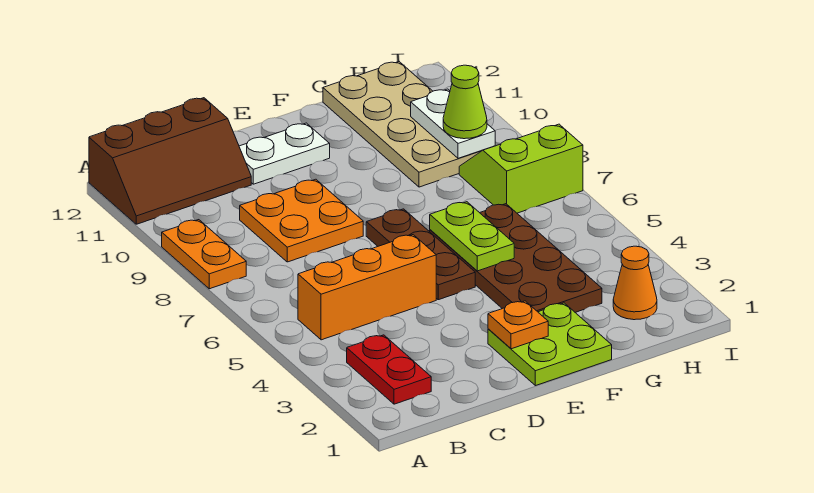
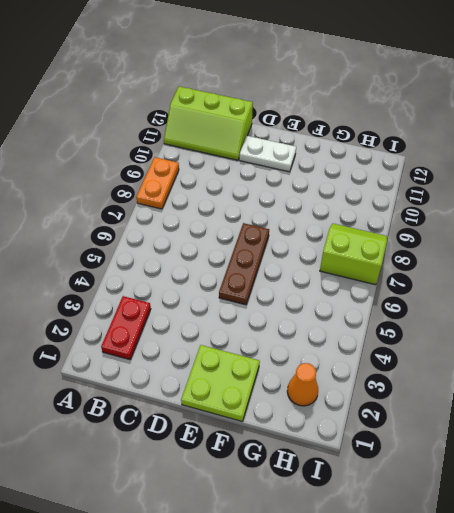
lime 2x3 slope [164,87,253,160] -> brown 2x3 slope [89,98,251,224]
none -> orange 1x3 brick [298,235,436,340]
none -> orange 2x2 plate [240,179,363,262]
none -> brown 2x4 plate [430,204,602,313]

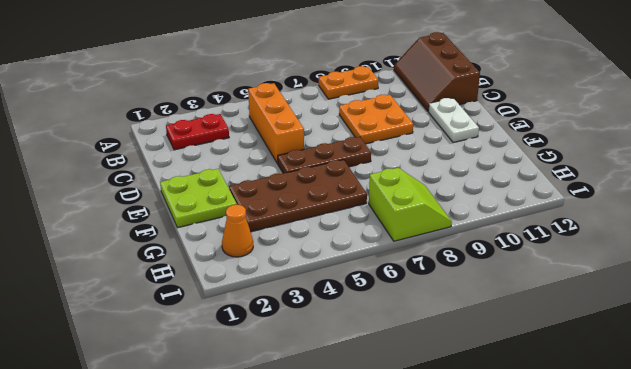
none -> tan 2x4 plate [323,62,494,187]
none -> orange 1x1 plate [488,301,548,349]
none -> lime 1x2 plate [430,202,514,271]

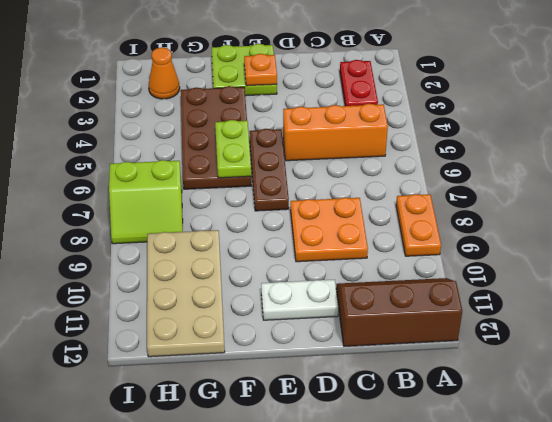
none -> white 1x2 plate [411,89,495,158]
none -> lime 1x1 cone [443,65,487,139]

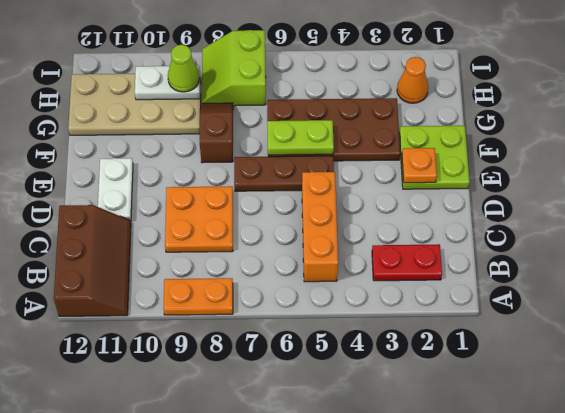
brown 1x2 slope [200,103,233,163] -> none

